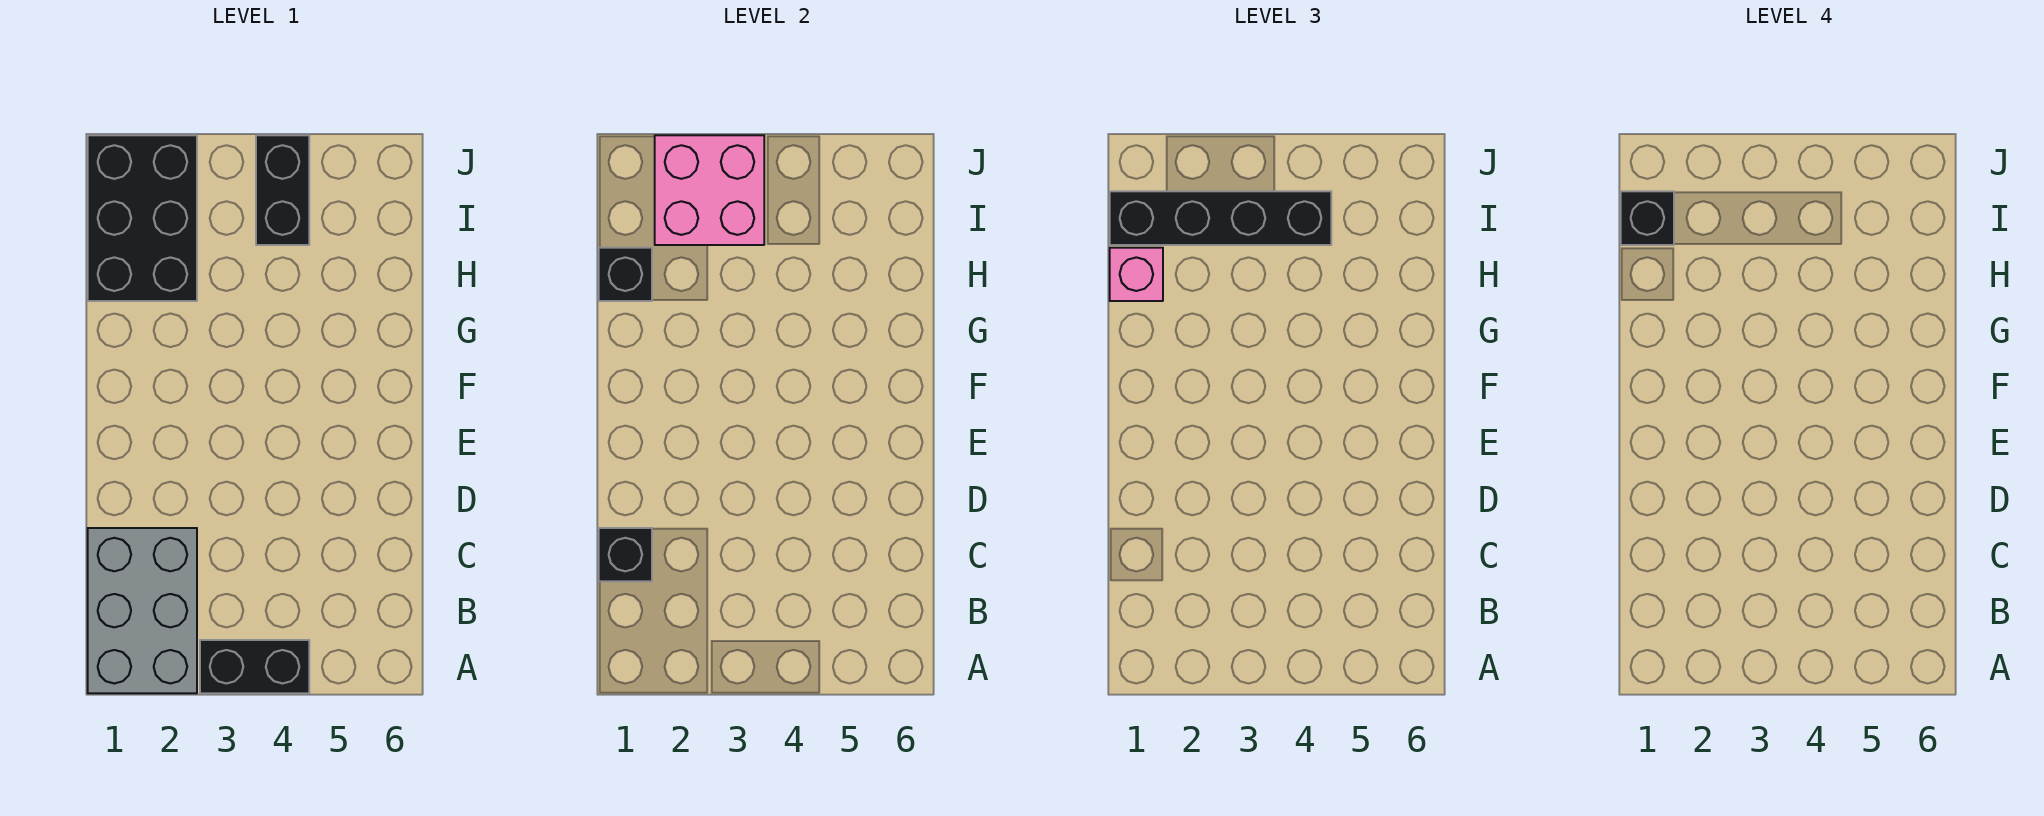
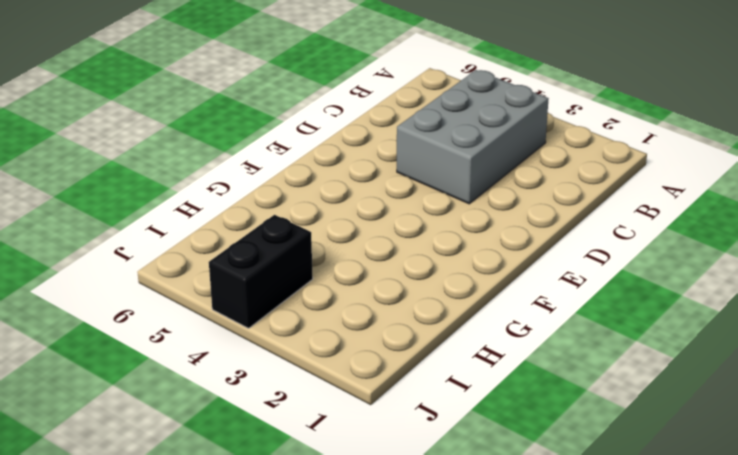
grey 2x3 brick [397,70,549,204] -> grey 2x3 brick moved to [88,528,197,693]
none -> black 1x2 brick [200,640,309,693]
none -> black 2x3 brick [88,135,197,301]

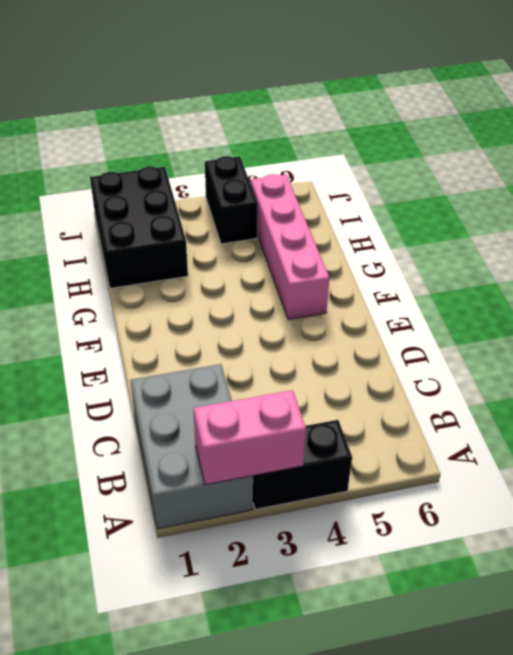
pink 1x2 brick [193,390,306,485] -> none
pink 1x4 brick [251,174,329,320] -> none
none -> black 1x1 brick [599,528,652,581]
none -> black 1x1 brick [599,248,652,301]

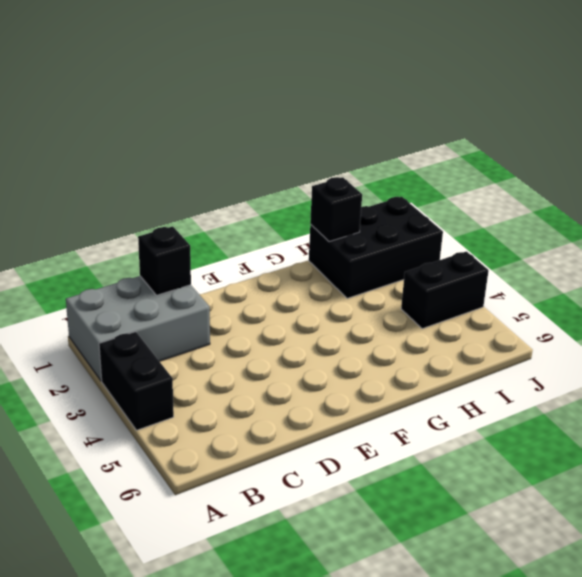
none -> pink 2x2 brick [655,135,764,245]
none -> pink 1x1 brick [1110,248,1163,301]

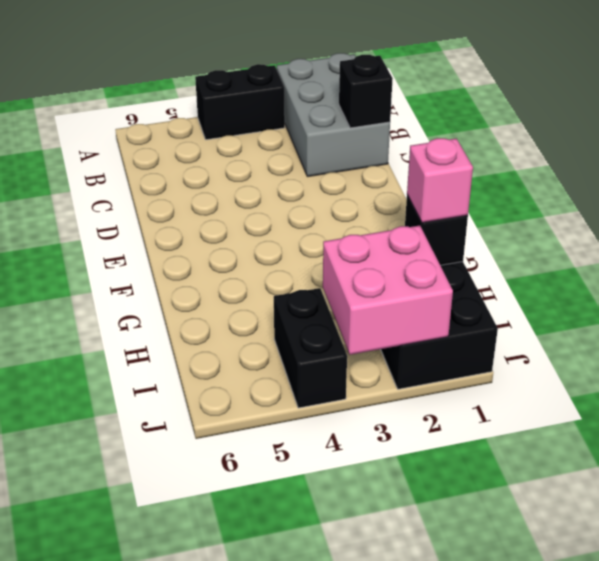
none -> black 1x4 brick [1110,191,1331,245]
none -> black 1x1 brick [1621,191,1674,245]

